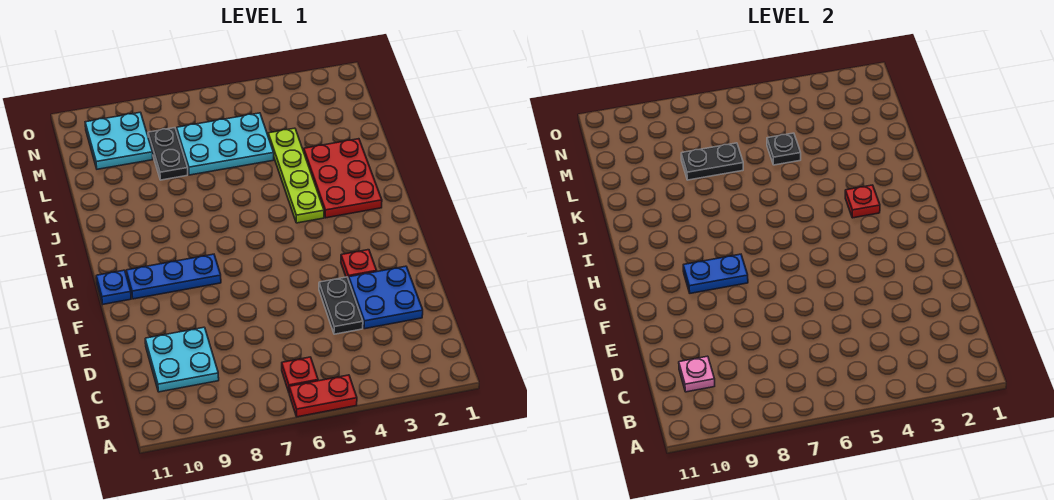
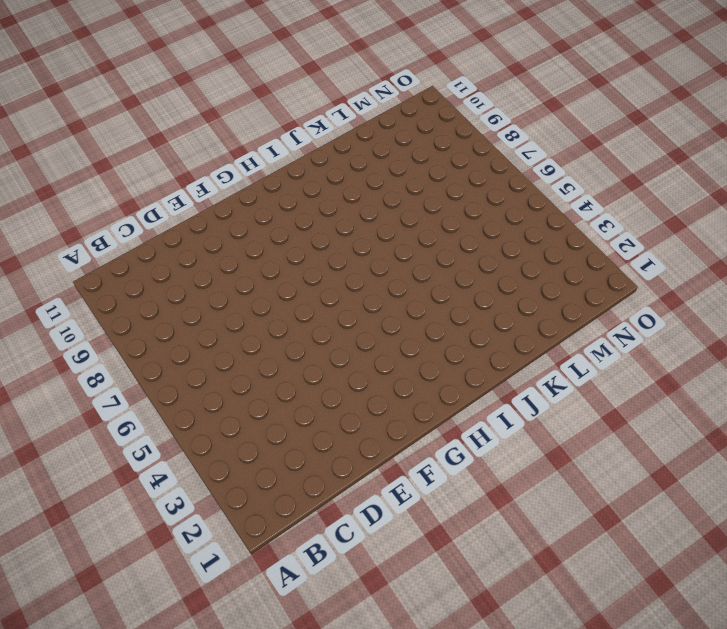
none -> red 1x2 plate [289,375,357,417]
none -> red 1x1 plate [282,357,318,392]
none -> cyan 2x2 plate [145,327,219,392]

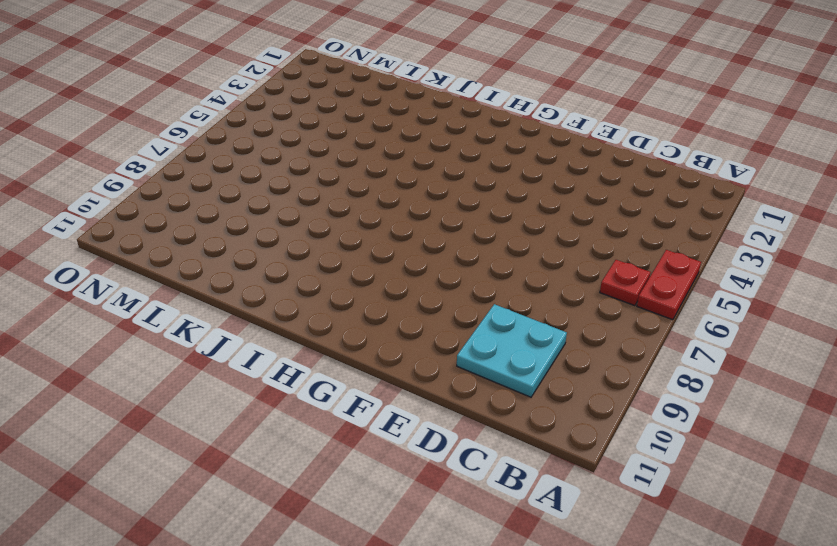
none -> blue 2x2 plate [349,266,423,329]
none -> black 1x2 plate [319,277,363,334]
none -> red 1x1 plate [341,250,377,280]

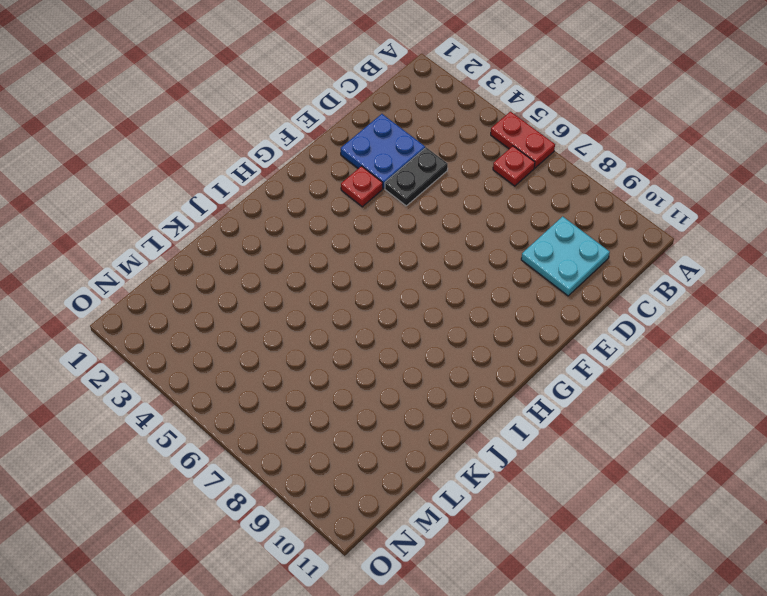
none -> blue 1x3 plate [126,254,221,299]
none -> blue 1x1 plate [96,270,131,304]
none -> red 2x3 plate [304,139,382,218]

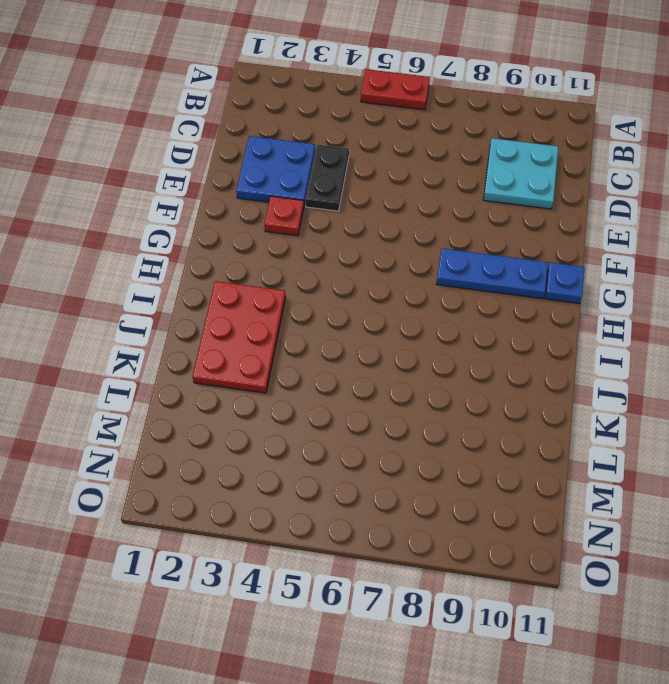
none -> red 1x1 plate [282,357,318,392]
none -> lime 1x4 plate [268,128,324,223]
none -> cyan 2x3 plate [177,113,274,175]

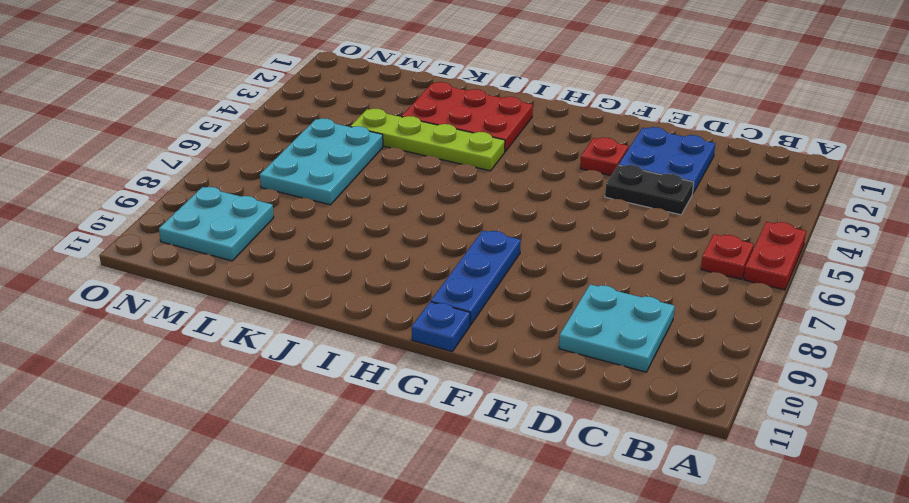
none -> black 1x2 plate [148,128,188,180]
none -> pink 1x1 plate [679,356,715,392]
none -> blue 1x2 plate [683,254,748,293]

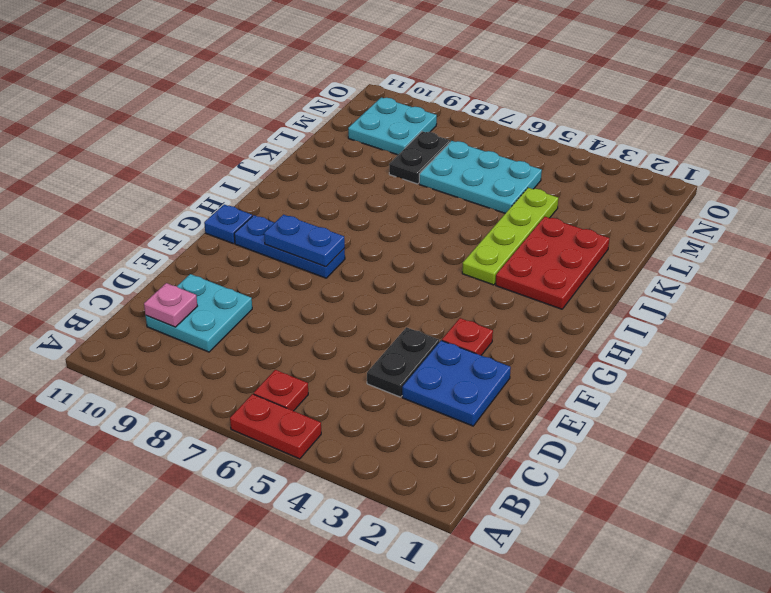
none -> red 1x1 plate [845,185,880,218]
none -> black 1x1 plate [767,133,801,165]
none -> black 1x2 plate [681,143,743,180]

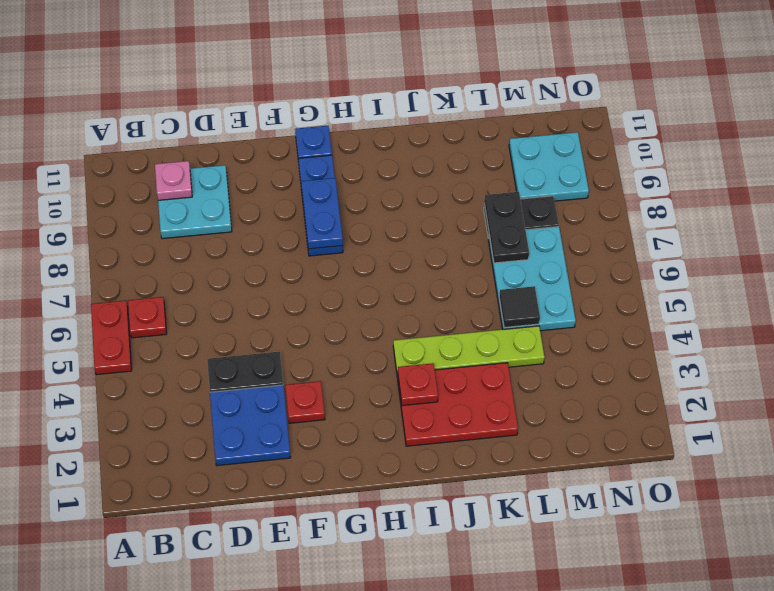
black 1x1 tile [499,286,540,328] -> black 1x1 plate [767,133,801,165]

